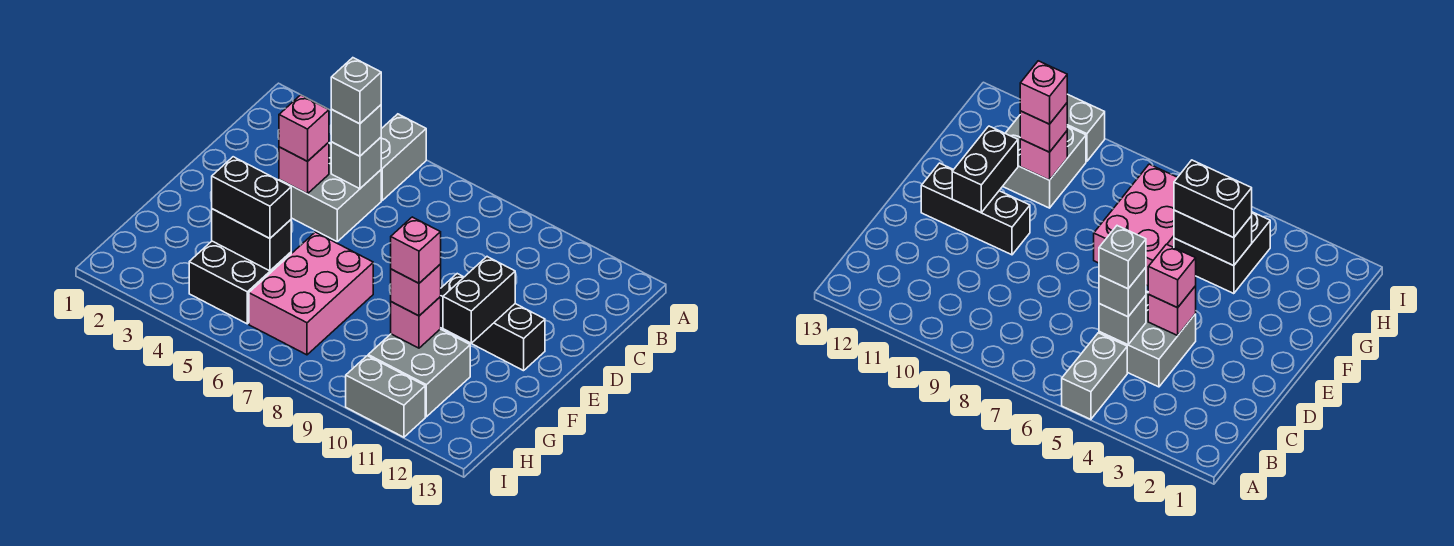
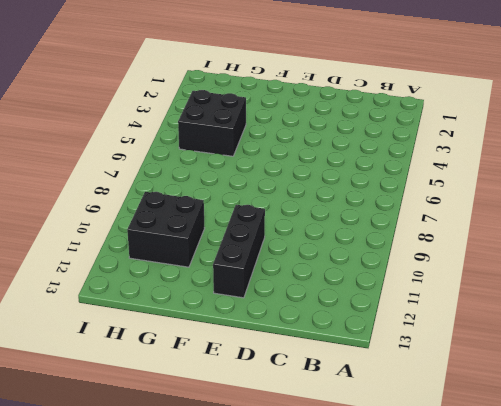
black 2x2 brick [127,192,205,267] -> grey 2x2 brick [368,329,470,417]
none -> grey 1x2 brick [381,114,426,200]
none -> grey 2x2 brick [279,143,381,241]
none -> pink 2x3 brick [249,232,373,355]

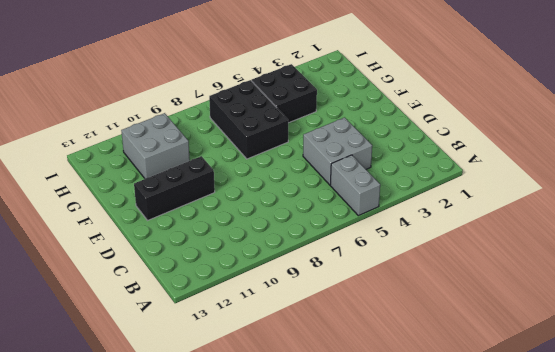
black 2x3 brick [209,80,288,159] -> pink 2x3 brick [249,232,373,355]
none -> grey 1x2 brick [346,356,425,437]
none -> grey 1x1 brick [331,138,381,189]
none -> pink 1x1 brick [279,142,329,194]

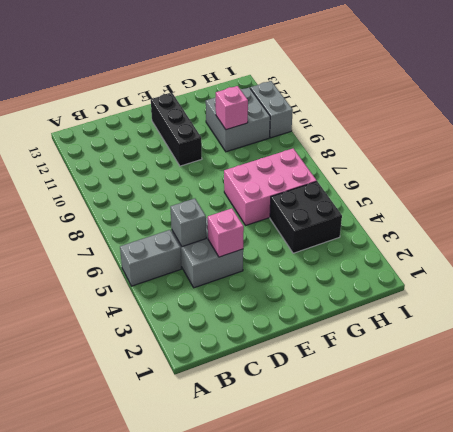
none -> black 1x2 brick [443,257,515,343]
none -> black 1x2 brick [212,209,291,271]
none -> grey 1x1 brick [331,105,381,156]

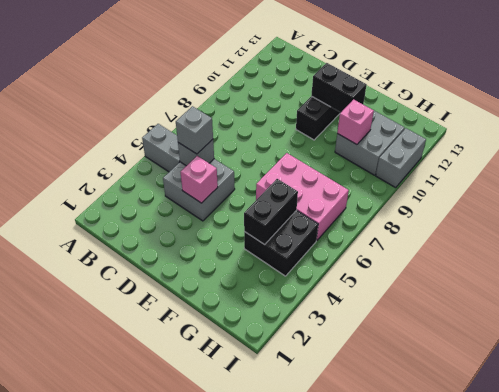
none -> pink 1x1 brick [279,95,329,161]
none -> black 1x2 brick [212,157,291,238]
none -> pink 1x1 brick [391,265,441,316]

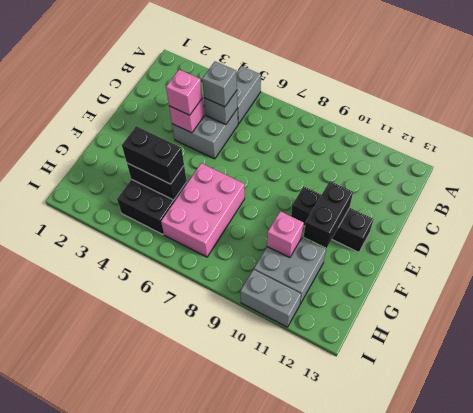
none -> pink 1x1 brick [391,265,441,316]
none -> grey 1x1 brick [331,58,381,124]
none -> pink 1x1 brick [391,217,441,283]

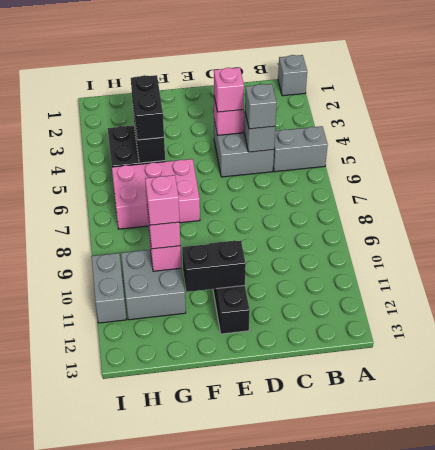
grey 1x1 brick [278,55,307,96] -> grey 1x1 brick moved to [331,58,381,124]

